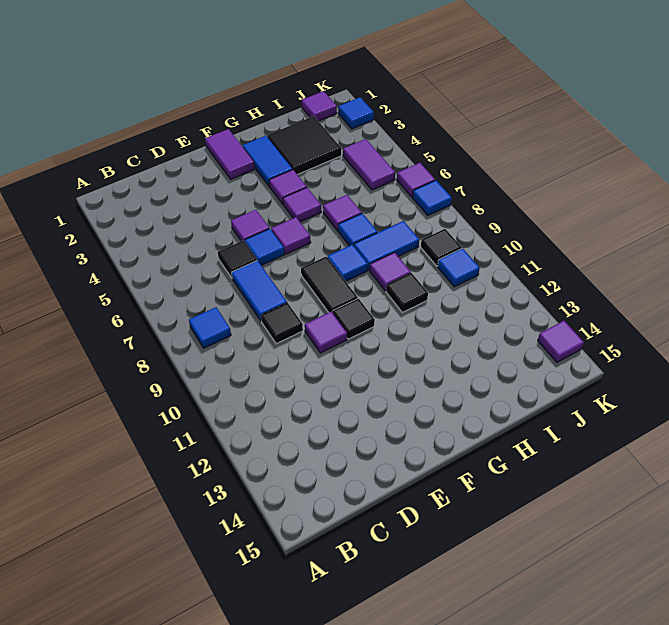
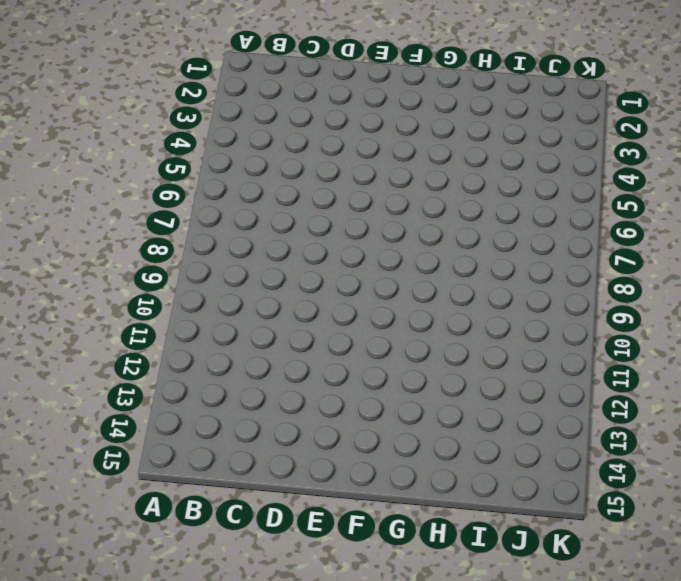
none -> blue 1x1 tile [189,307,231,348]
none -> black 1x1 tile [218,241,257,278]
none -> blue 1x2 tile [232,261,287,321]

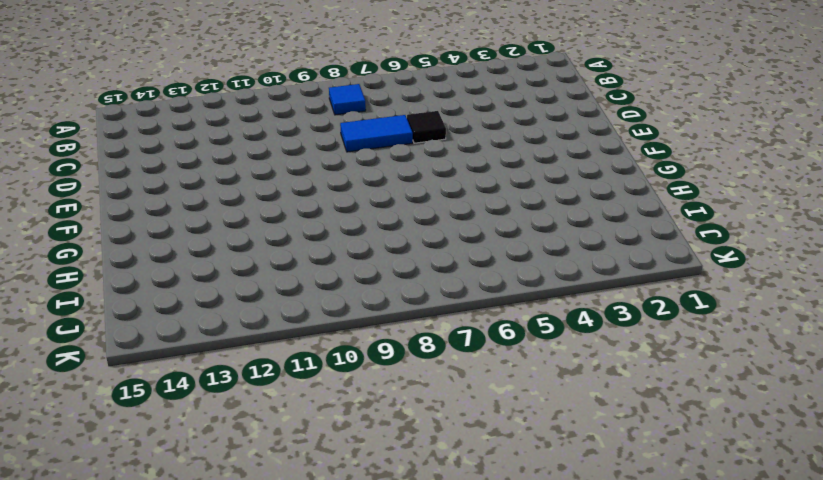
none -> black 1x1 tile [261,303,303,344]
none -> purple 1x1 tile [231,210,269,242]
none -> blue 1x1 tile [245,229,284,265]

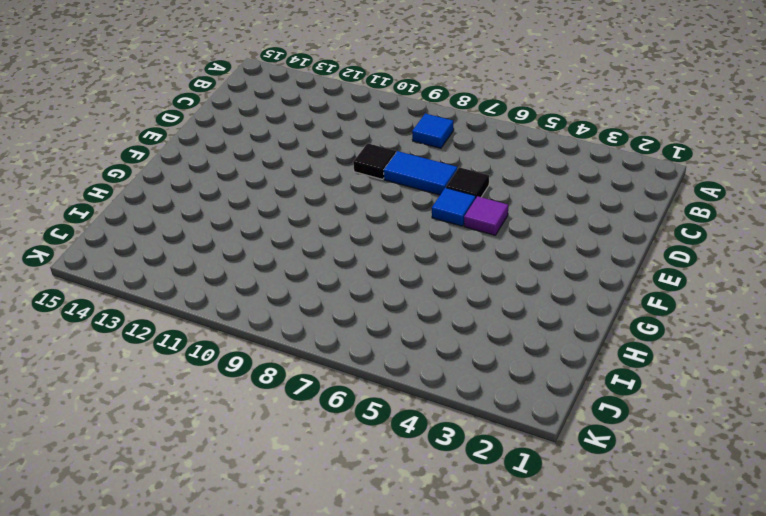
none -> purple 1x1 tile [305,312,347,353]
none -> purple 1x2 tile [205,129,254,179]
none -> purple 1x1 tile [271,217,311,254]

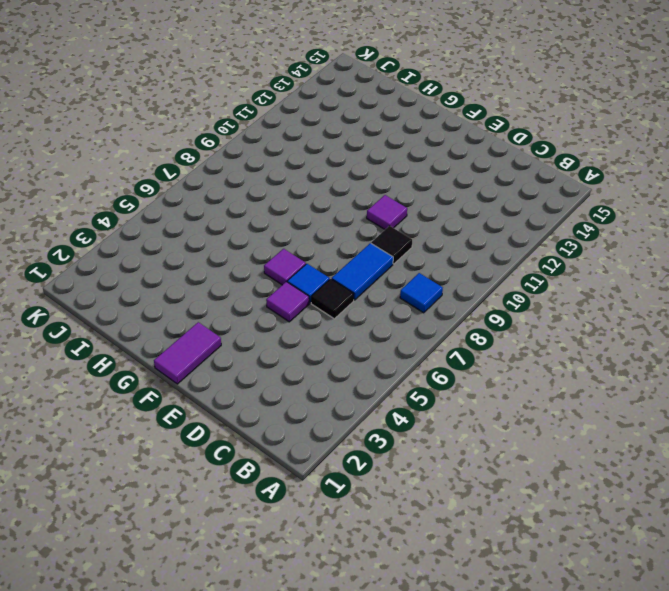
none -> black 1x2 tile [301,257,358,313]
none -> black 1x1 tile [333,298,375,339]
none -> blue 1x2 tile [243,136,292,186]

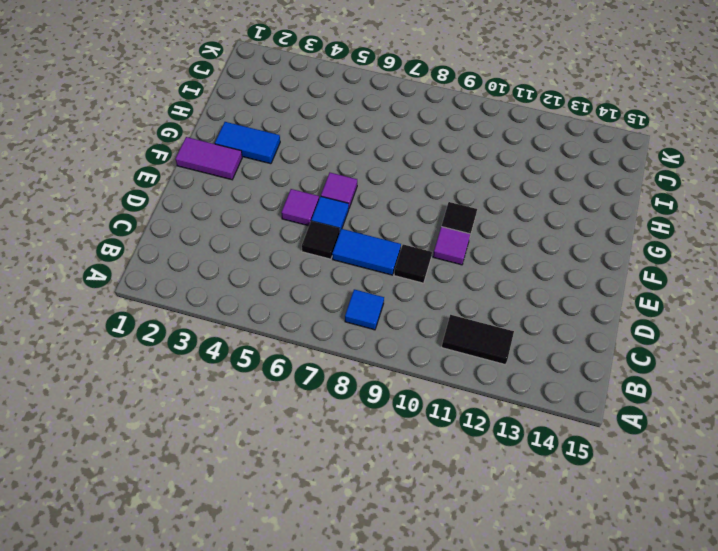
black 1x2 tile [442,315,514,365] -> black 1x2 tile moved to [301,257,358,313]
none -> purple 1x1 tile [269,170,307,204]
none -> purple 1x1 tile [283,188,321,222]
none -> blue 1x1 tile [328,244,368,281]

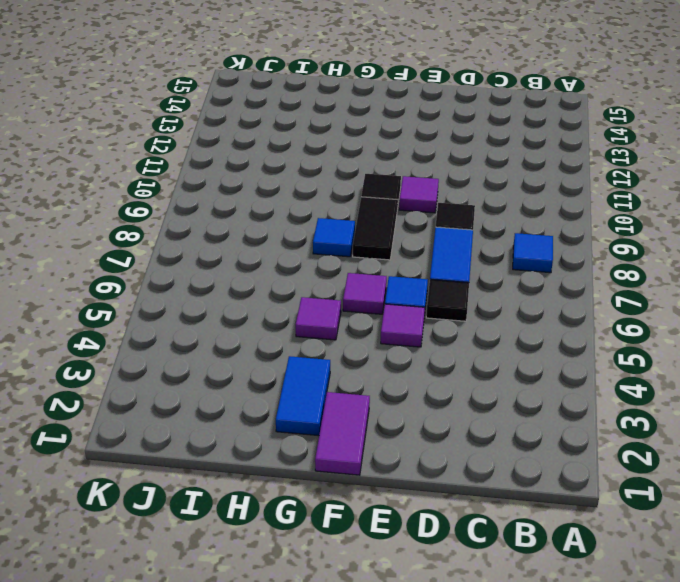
none -> purple 1x1 tile [269,170,307,204]
none -> black 2x2 tile [267,116,341,175]
none -> purple 1x1 tile [323,195,362,231]

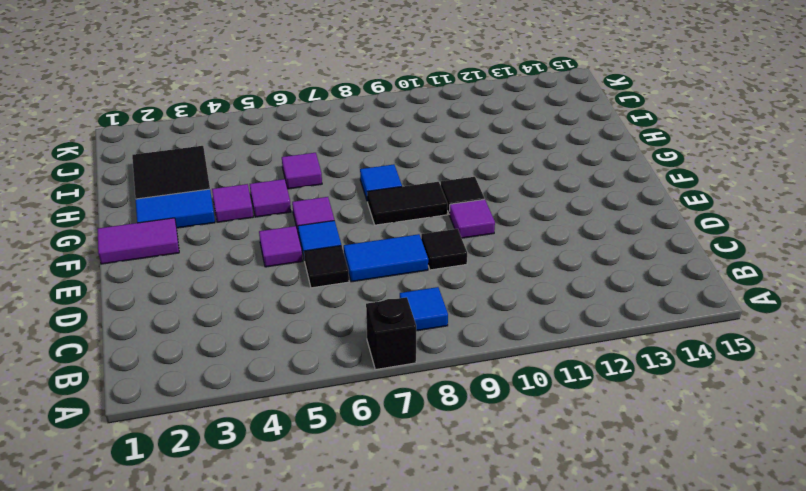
black 1x1 brick [366,297,416,370] -> none
none -> blue 1x1 tile [338,213,377,246]
none -> blue 1x2 tile [354,221,419,270]
none -> purple 1x1 tile [370,252,411,291]

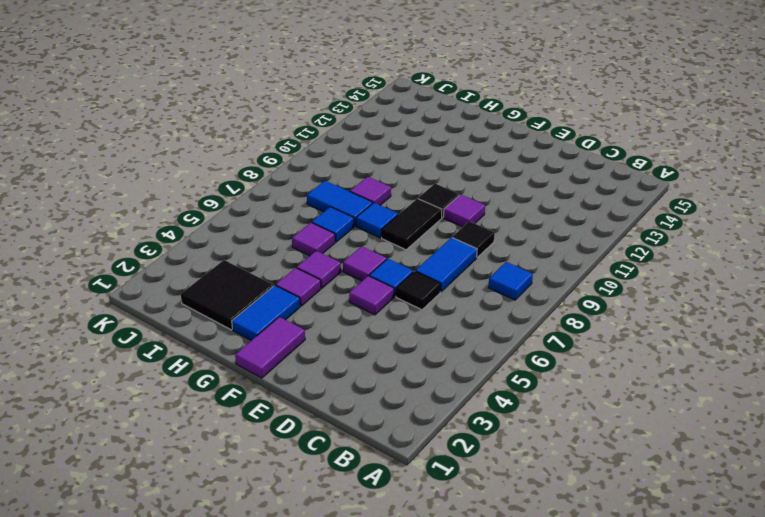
none -> black 1x1 tile [386,273,428,312]
none -> purple 1x1 tile [302,91,337,121]
none -> purple 1x2 tile [343,139,395,190]

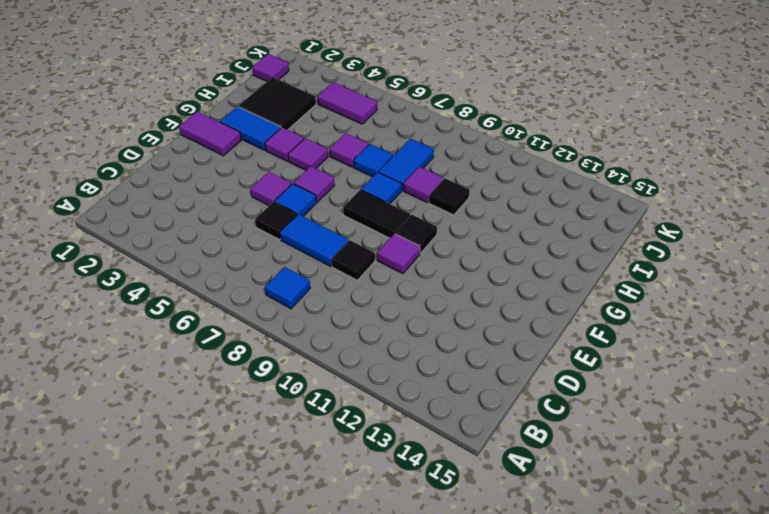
none -> black 1x1 tile [421,229,462,266]
none -> blue 1x1 tile [438,248,480,287]
none -> blue 1x1 tile [338,97,374,129]

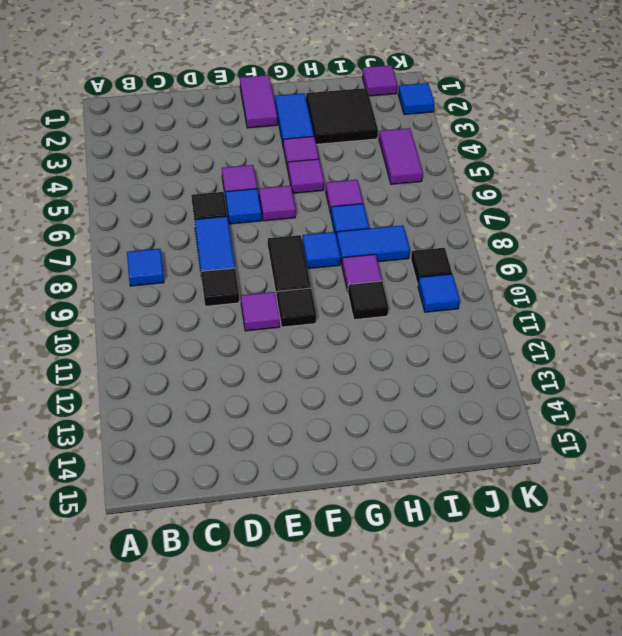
none -> purple 1x1 tile [397,163,435,197]
none -> blue 1x1 tile [413,180,452,215]
none -> purple 1x1 tile [538,321,584,362]

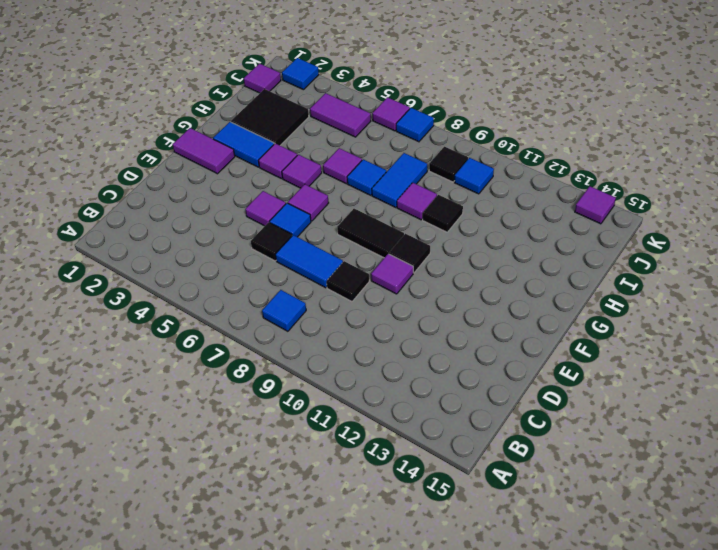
none -> blue 1x1 tile [328,244,368,281]

